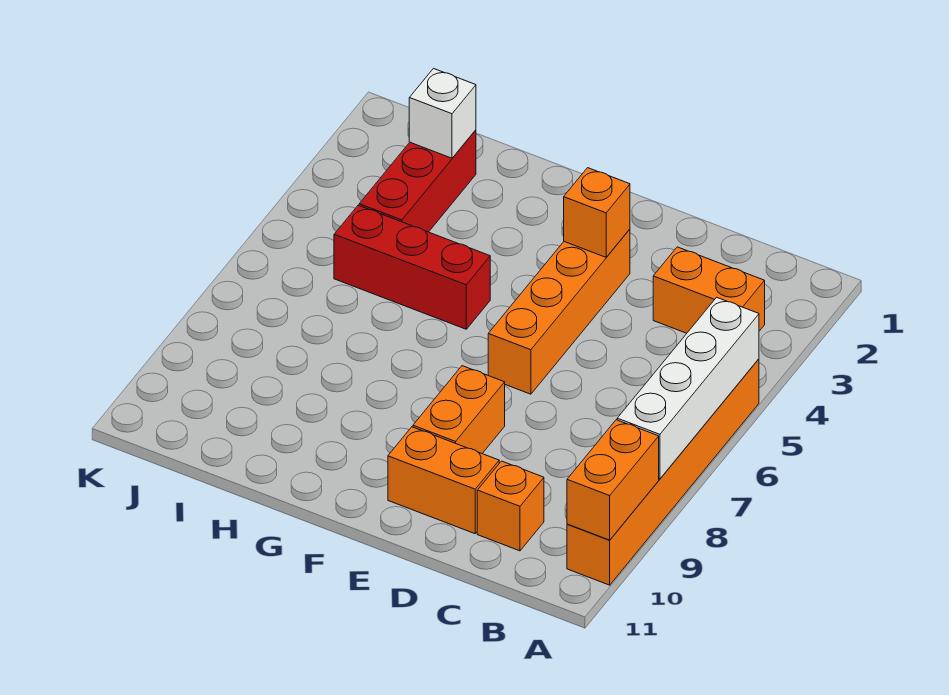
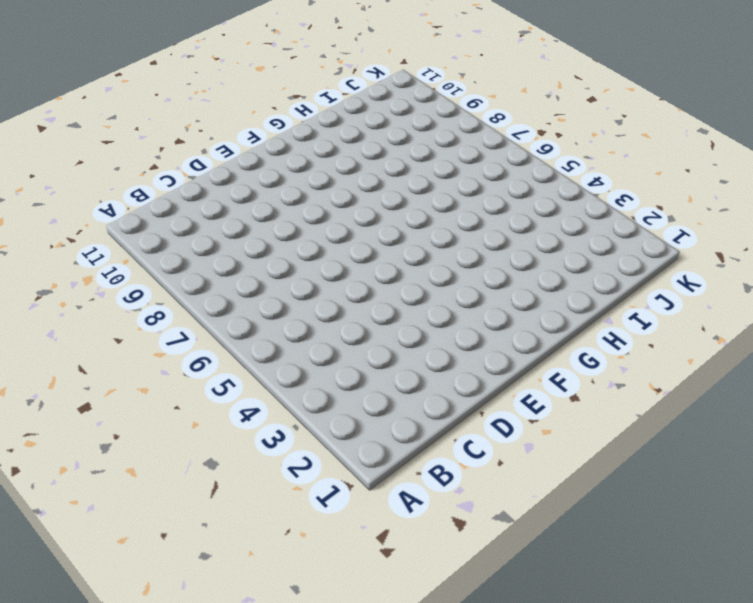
none -> orange 1x6 brick [567,359,759,585]
none -> orange 1x2 brick [653,247,765,333]
none -> orange 1x1 brick [477,461,544,551]

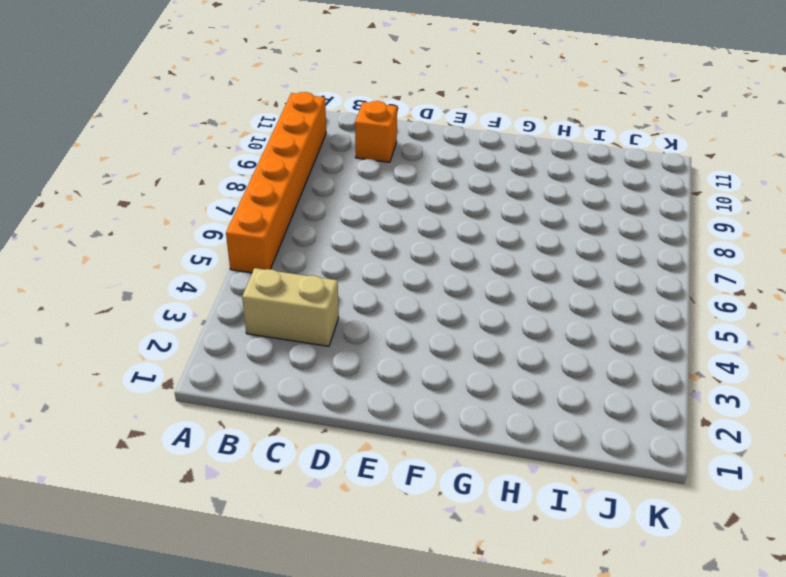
tan 1x2 brick [242,268,339,346] -> orange 1x2 brick [653,247,765,333]
none -> orange 1x2 brick [388,427,499,534]
none -> orange 1x4 brick [488,229,630,394]
none -> orange 1x2 brick [413,366,505,453]

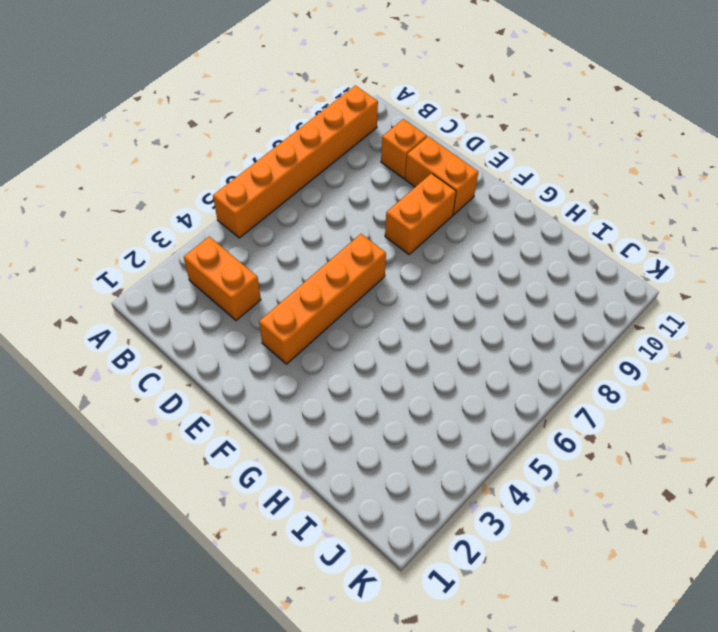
none -> red 1x3 brick [334,205,490,329]
none -> red 1x3 brick [359,130,476,232]
none -> white 1x4 brick [617,297,759,479]

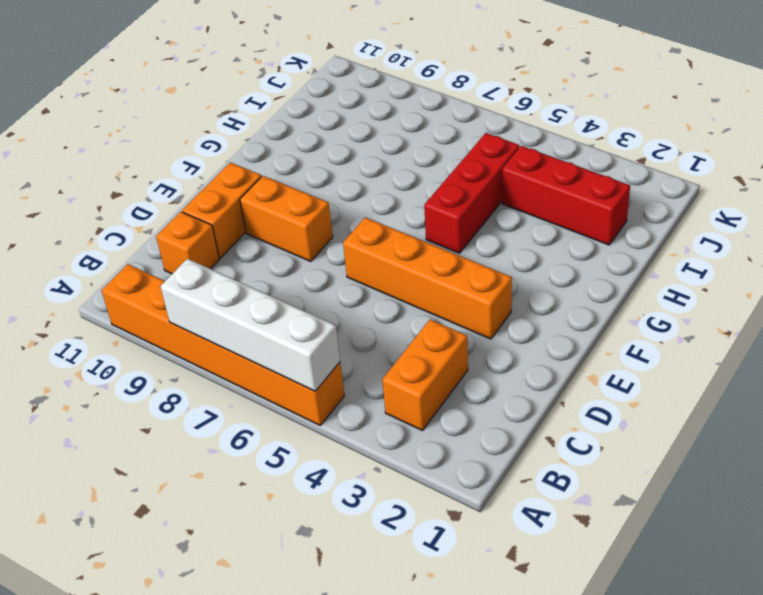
none -> orange 1x2 brick [567,420,659,540]
none -> orange 1x1 brick [564,168,630,257]
none -> white 1x1 brick [409,69,476,158]

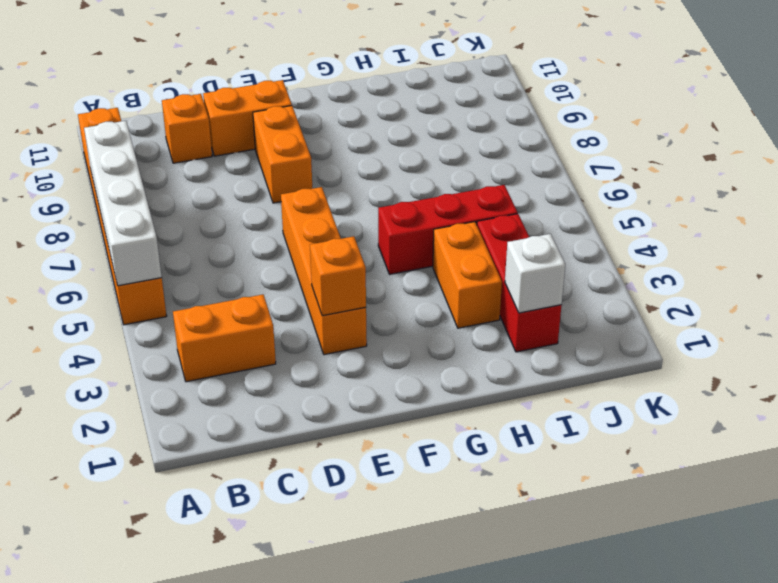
orange 1x2 brick [433,222,502,328] -> orange 1x2 brick moved to [567,420,659,540]

